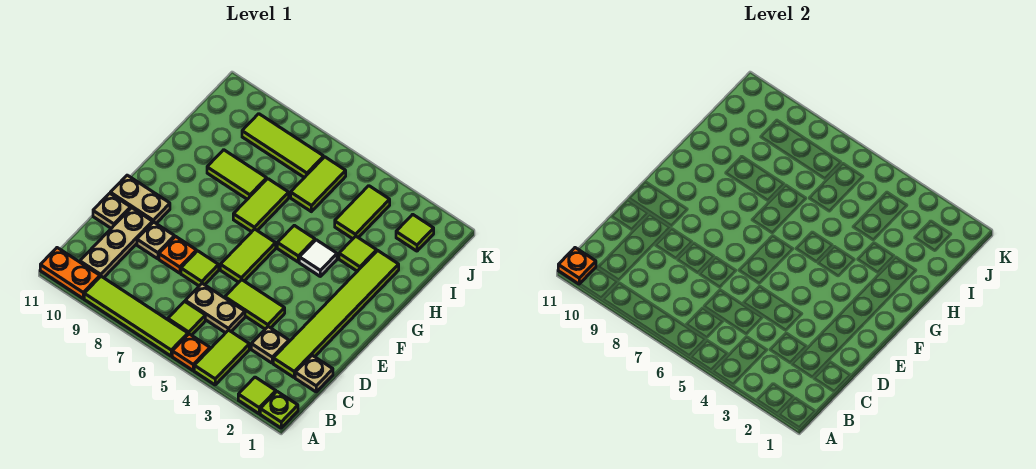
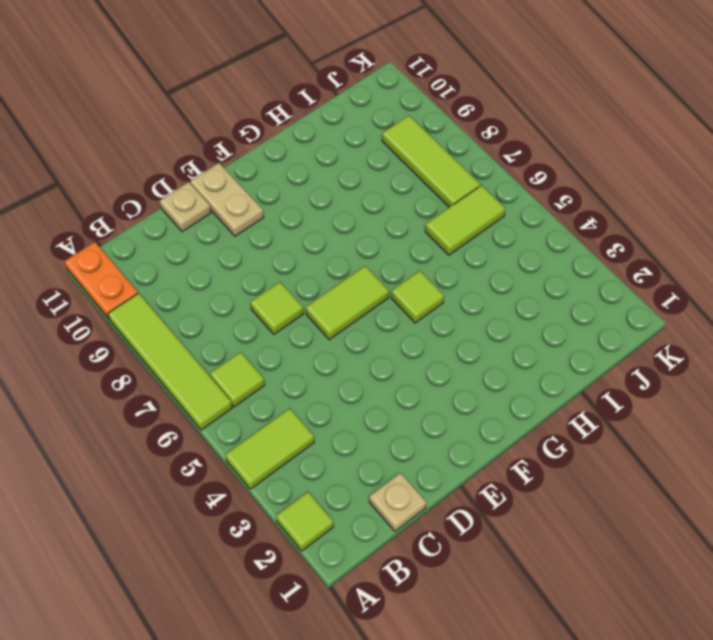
none -> lime 1x1 plate [260,392,298,428]
none -> orange 1x1 plate [172,334,210,370]
none -> tan 1x3 plate [80,208,153,278]

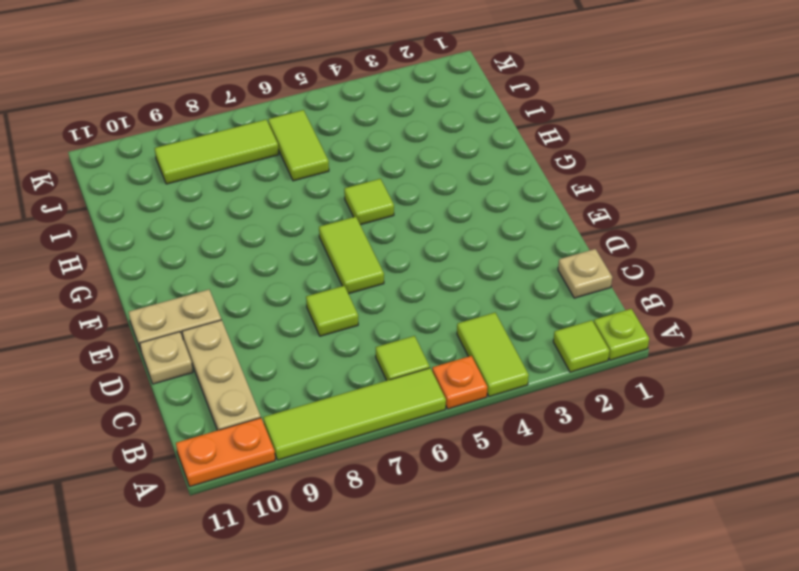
none -> lime 1x6 tile [273,251,399,377]
none -> tan 1x1 plate [251,327,289,363]
none -> tan 1x2 plate [185,283,245,333]

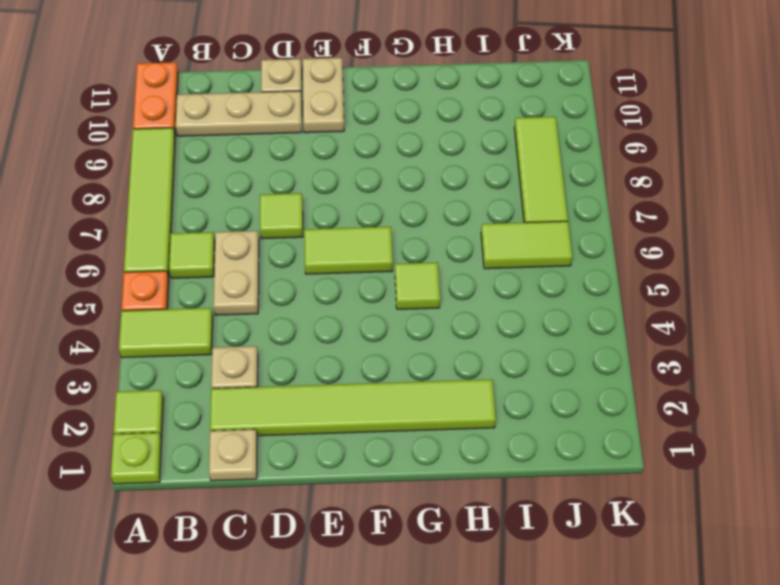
none -> lime 1x2 tile [225,280,285,329]
none -> orange 1x1 plate [159,236,197,273]
none -> tan 1x1 plate [137,222,175,259]

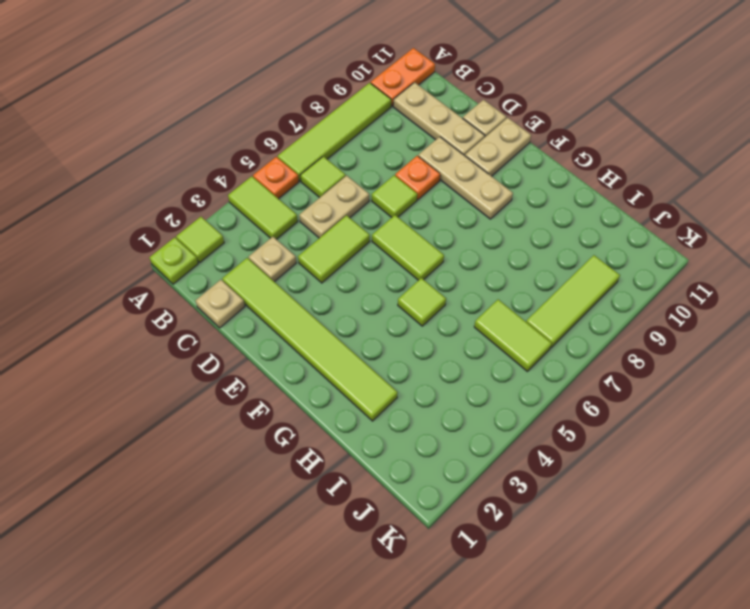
tan 1x3 plate [418,137,513,219] -> tan 1x1 plate [137,222,175,259]
none -> white 1x1 tile [299,240,337,276]
none -> lime 1x2 tile [233,179,289,232]
none -> lime 1x1 tile [339,236,377,271]

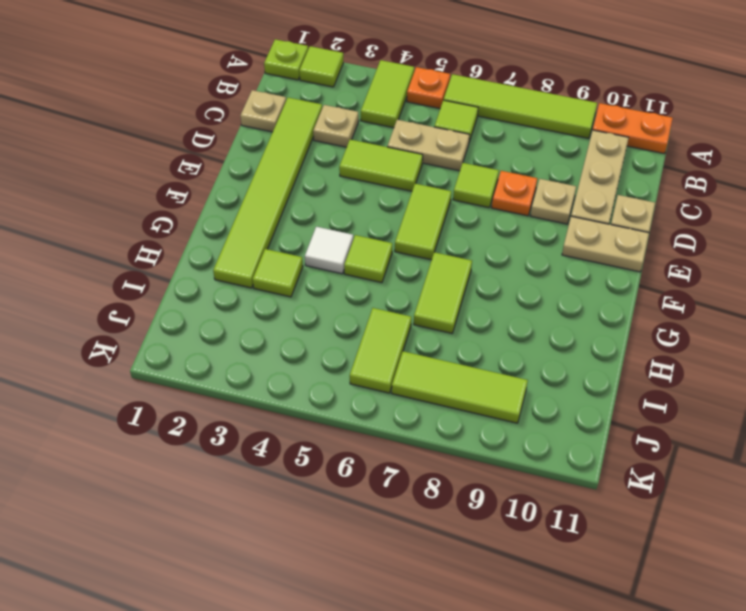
none -> lime 1x2 tile [207,150,267,199]
none -> lime 1x2 tile [335,186,390,239]
none -> lime 1x1 tile [396,214,434,251]

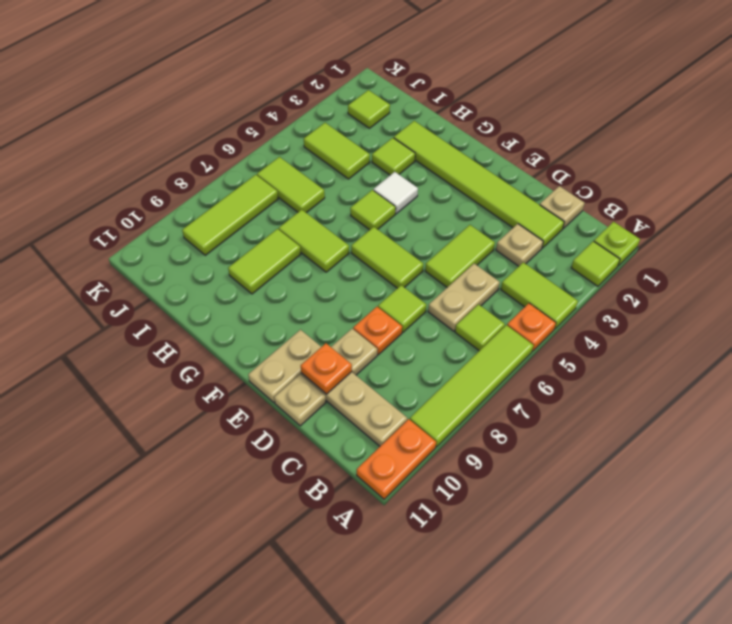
orange 1x1 plate [301,343,352,394] -> orange 1x1 plate moved to [558,248,596,284]

